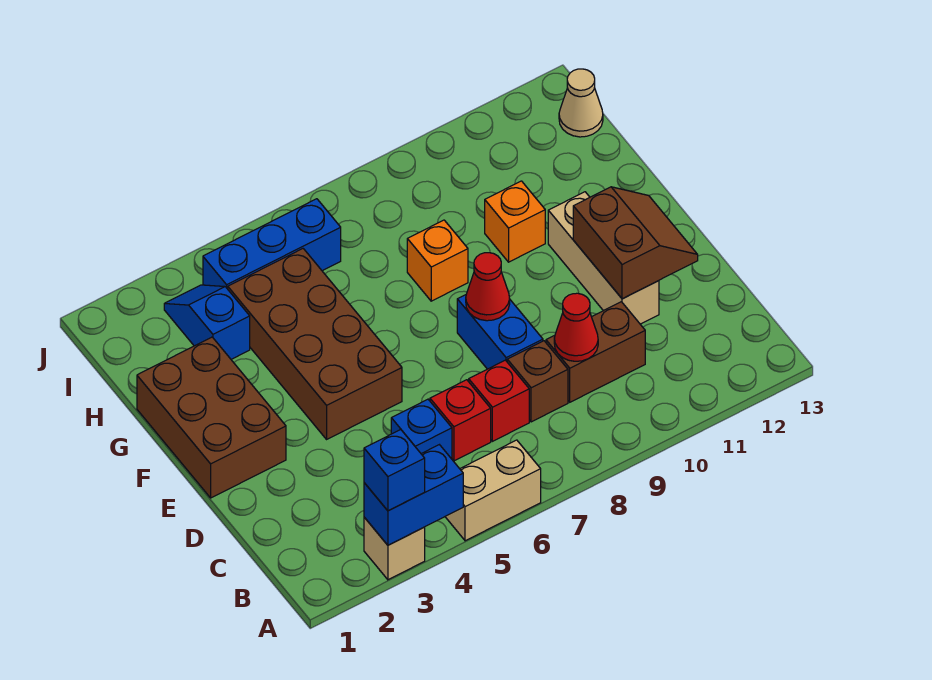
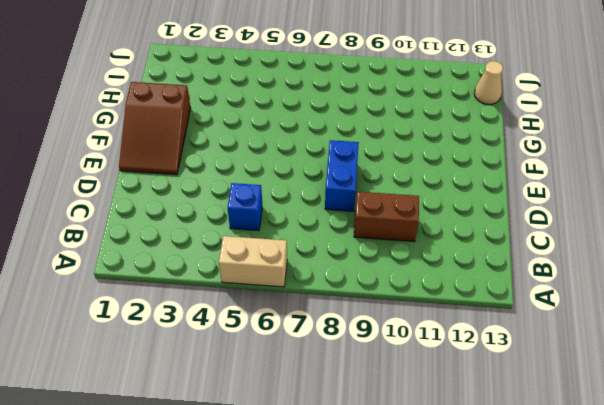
brown 2x3 slope [119,82,191,175] -> brown 2x3 brick [137,337,286,498]
none -> tan 1x1 brick [364,517,425,580]
none -> red 1x1 brick [430,380,491,461]
none -> red 1x1 brick [469,360,529,441]

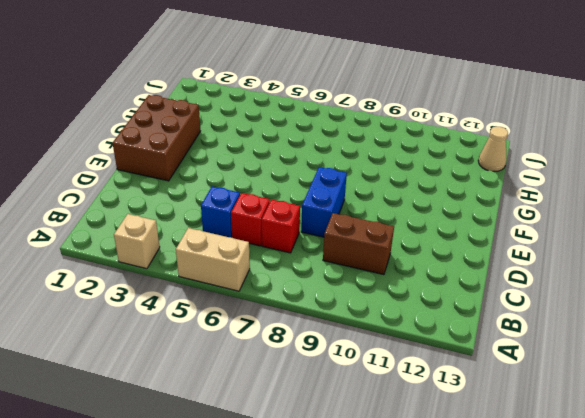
none -> brown 1x1 brick [507,341,568,422]
none -> tan 1x3 brick [548,192,659,324]
none -> brown 2x4 brick [228,249,402,439]

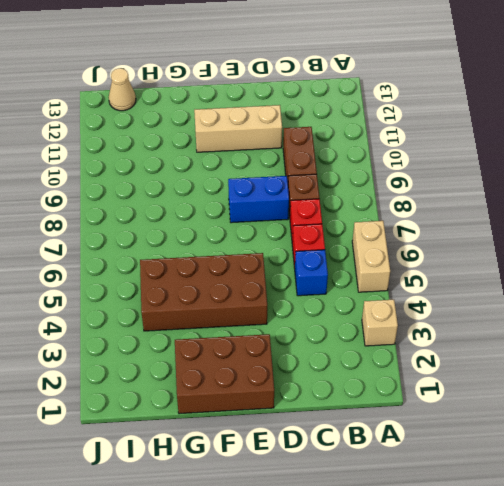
none -> orange 1x1 brick [407,220,468,301]
none -> orange 1x1 brick [485,181,545,262]
none -> blue 1x2 slope [164,285,250,359]

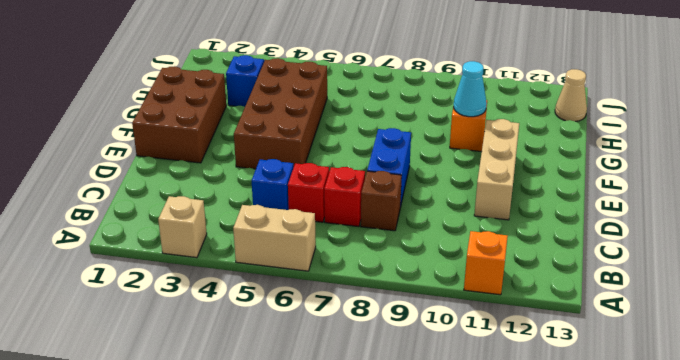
orange 1x1 brick [464,231,508,295] -> orange 1x1 brick moved to [407,220,468,301]
cyan 1x1 cone [454,61,487,117] -> none
none -> brown 1x2 brick [546,302,645,402]
none -> blue 1x3 brick [203,199,341,289]
none -> blue 1x2 brick [364,445,463,545]

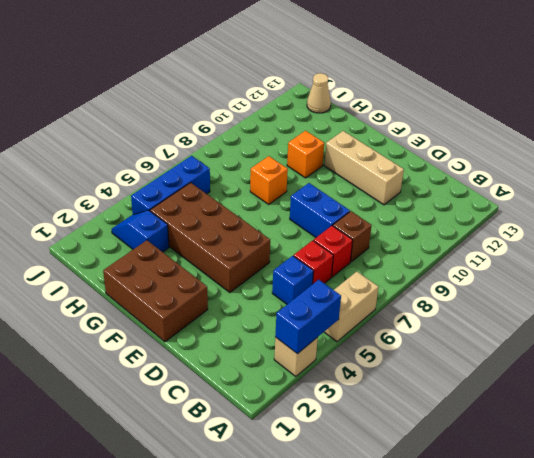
none -> brown 1x2 brick [546,302,645,402]
none -> red 1x1 cone [554,293,598,361]
none -> brown 2x2 slope [573,187,698,299]

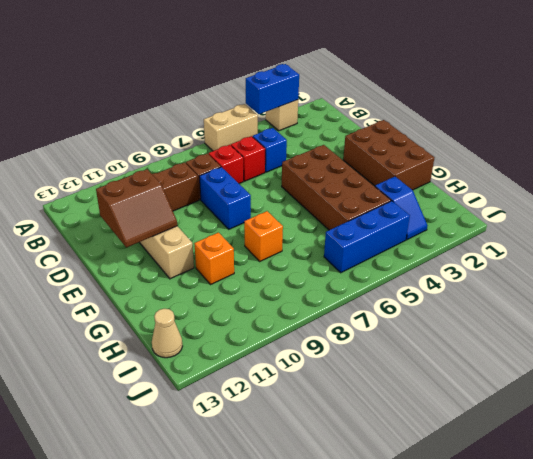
brown 2x2 slope [96,169,177,247] -> brown 2x2 slope turned to [573,187,698,299]
none -> red 1x1 cone [554,293,598,361]
none -> red 1x1 cone [466,253,510,321]
none -> blue 1x1 brick [364,430,425,511]

